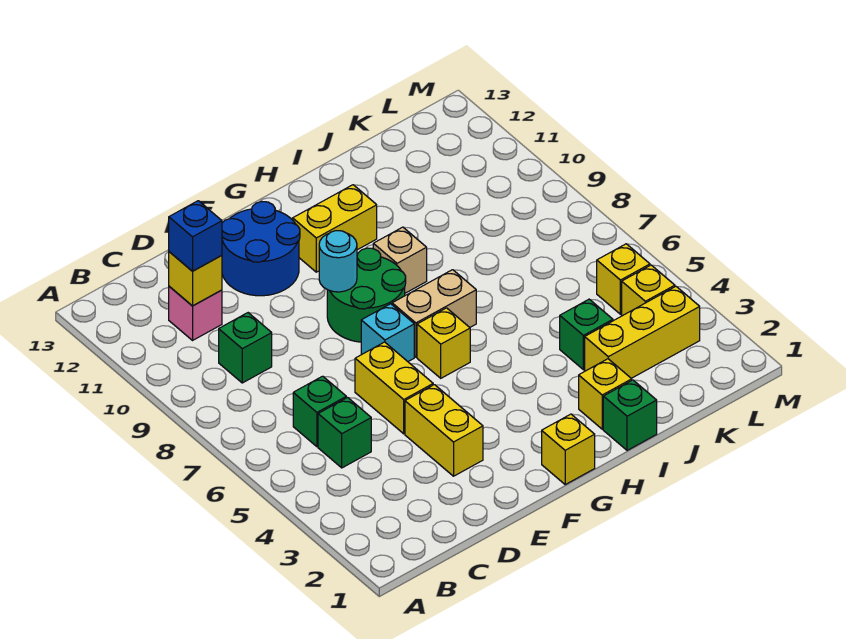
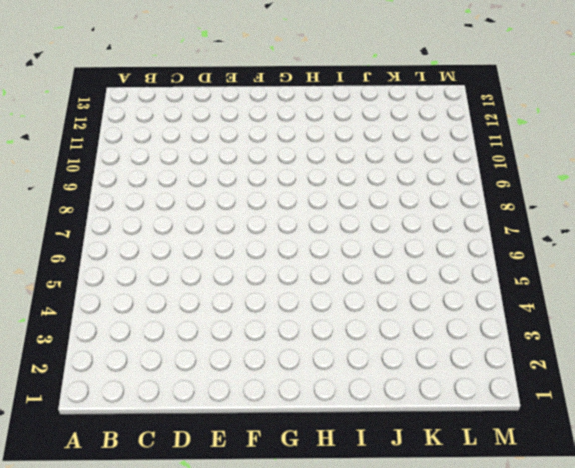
none -> green 1x1 brick [318,398,371,468]
none -> green 1x1 brick [293,376,346,447]
none -> green 1x1 brick [219,313,272,383]

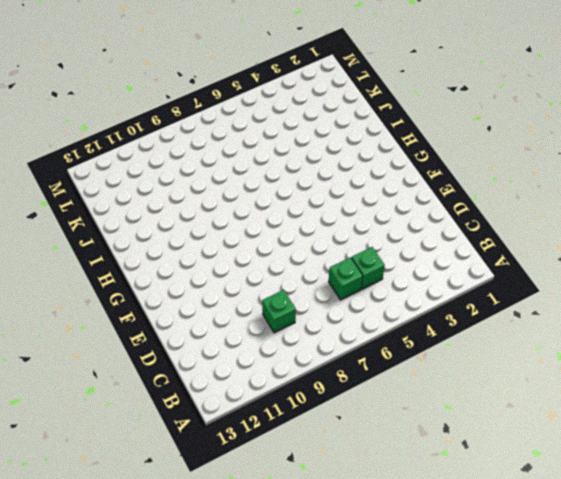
none -> pink 1x1 brick [169,286,222,340]
none -> yellow 1x2 brick [405,385,483,476]
none -> yellow 1x2 brick [355,342,433,434]

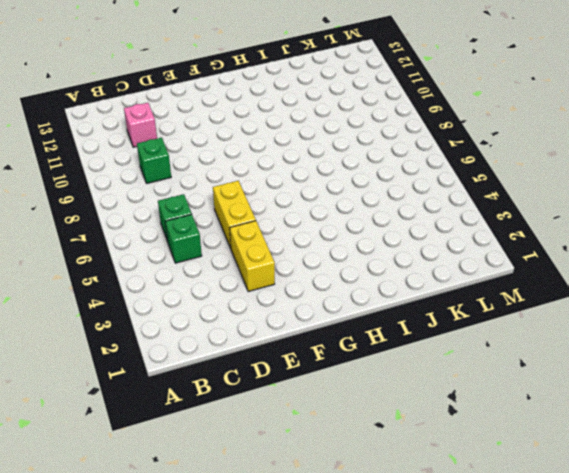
none -> blue 2x2 round brick [222,202,300,296]
none -> cyan 1x1 brick [361,304,414,361]
none -> green 2x2 round brick [327,248,406,342]

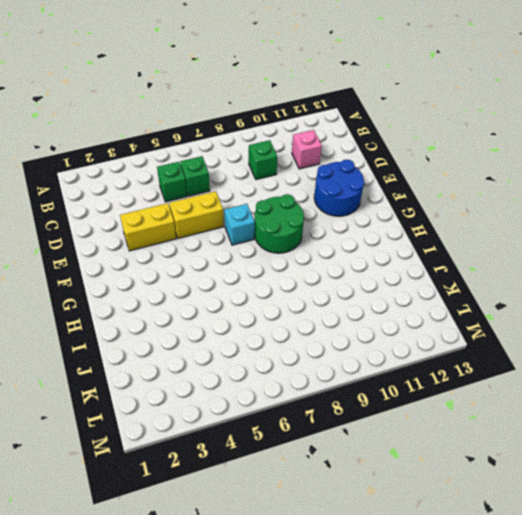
none -> yellow 1x1 brick [542,414,595,484]
none -> yellow 1x1 brick [417,308,470,378]
none -> tan 1x2 brick [392,270,476,357]

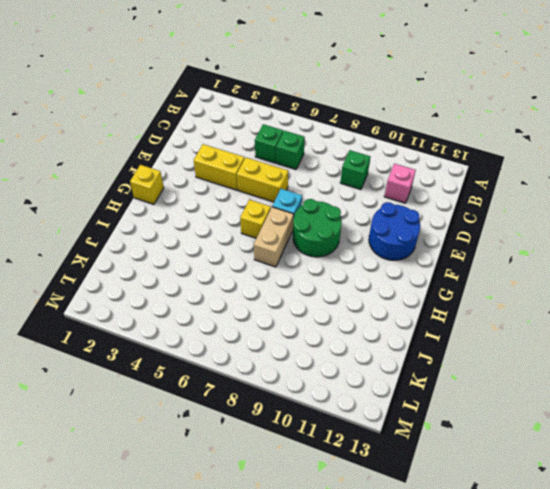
none -> yellow 1x2 brick [293,185,377,272]
none -> tan 1x1 brick [373,227,427,293]
none -> green 1x1 brick [603,380,657,450]

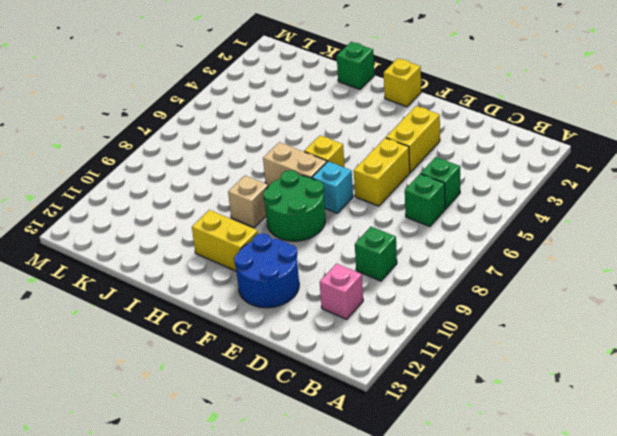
none -> yellow 1x1 brick [579,359,632,429]
none -> yellow 1x3 brick [585,286,700,378]
none -> green 1x1 brick [560,299,613,370]

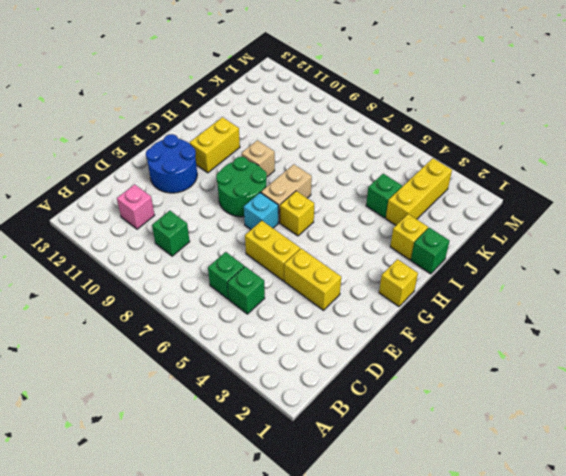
none -> yellow 1x1 brick [622,265,675,316]
none -> yellow 1x1 brick [597,244,650,314]
none -> yellow 1x1 brick [169,252,222,306]

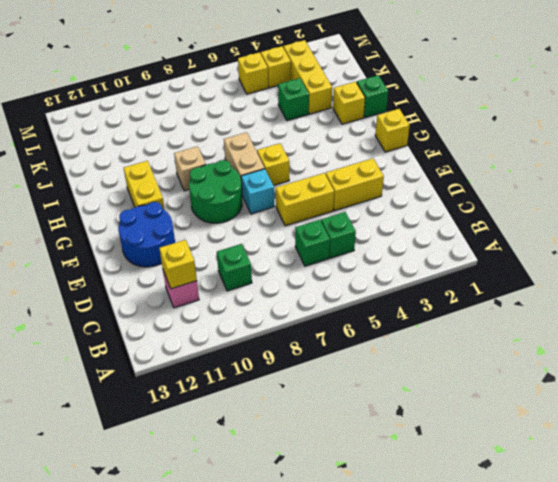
none -> cyan 1x1 round brick [319,231,357,292]
none -> blue 1x1 brick [169,201,222,271]

